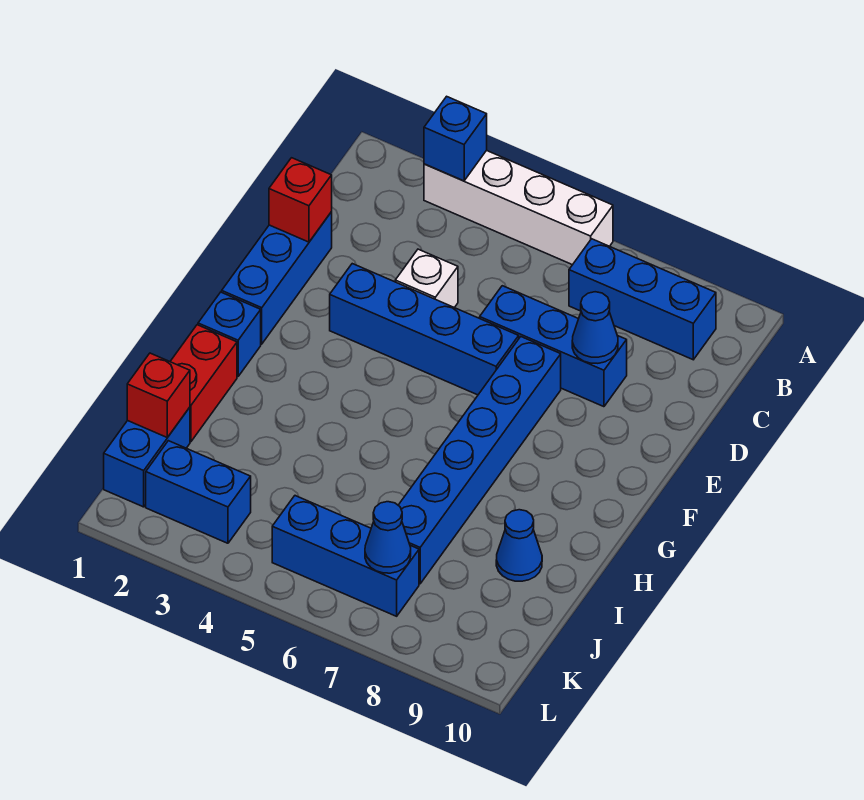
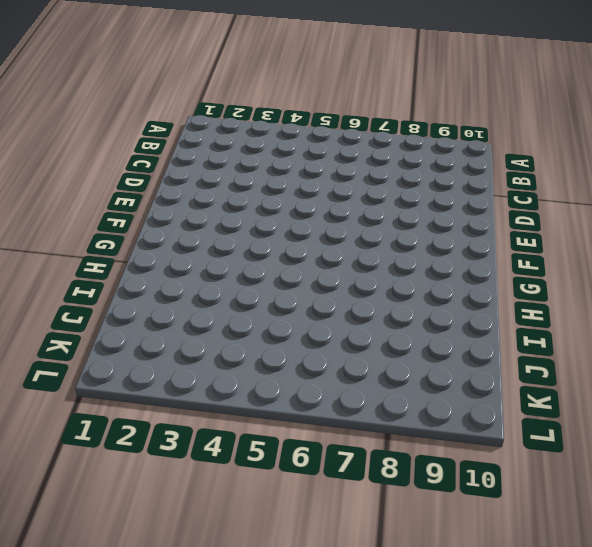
none -> white 1x4 brick [424,150,613,265]
none -> blue 1x3 brick [569,239,716,360]
none -> blue 1x3 brick [222,212,332,344]

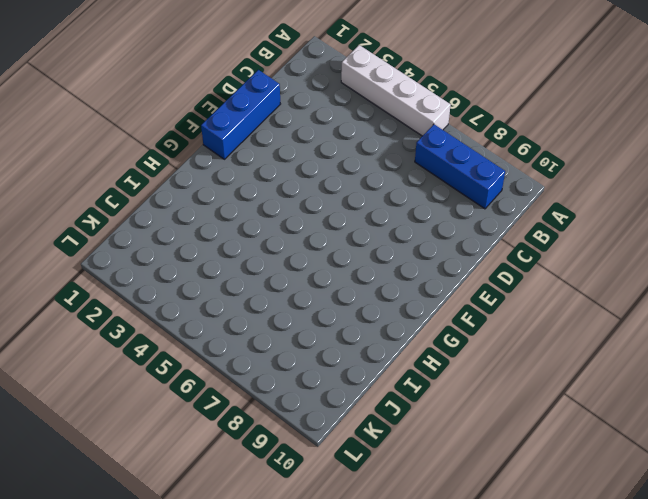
none -> white 1x1 brick [395,249,458,308]
none -> blue 1x3 brick [480,286,627,407]
none -> blue 1x4 brick [330,264,519,395]

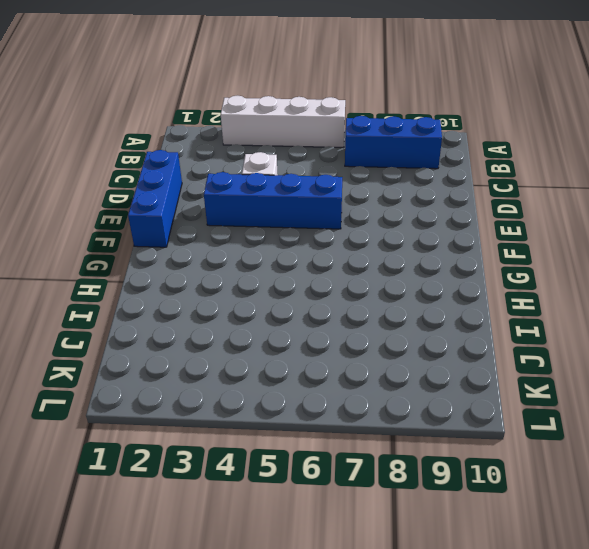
none -> blue 1x3 brick [480,286,627,407]
none -> blue 1x6 brick [398,337,561,584]
none -> blue 1x1 brick [198,292,261,377]

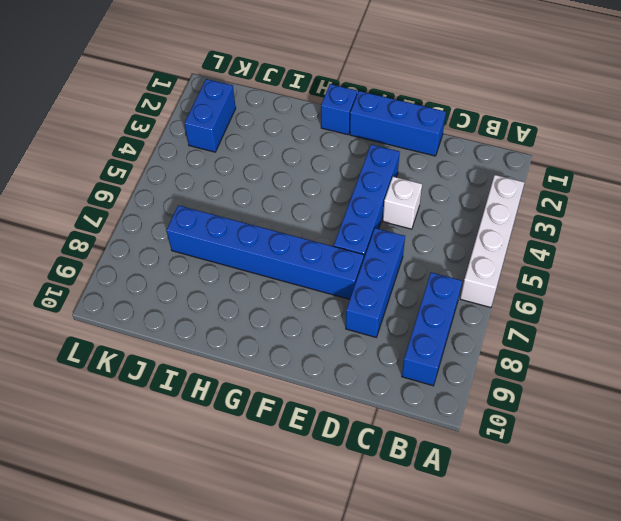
none -> red 1x2 brick [170,325,237,442]
none -> blue 1x1 cone [496,510,542,581]
none -> blue 1x2 brick [104,407,190,507]

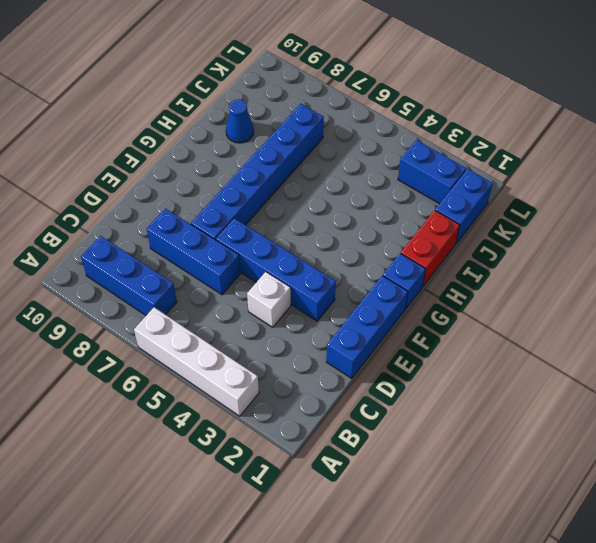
none -> blue 1x3 brick [272,496,419,616]
none -> blue 1x1 brick [424,96,487,181]
none -> red 1x1 brick [269,158,332,242]

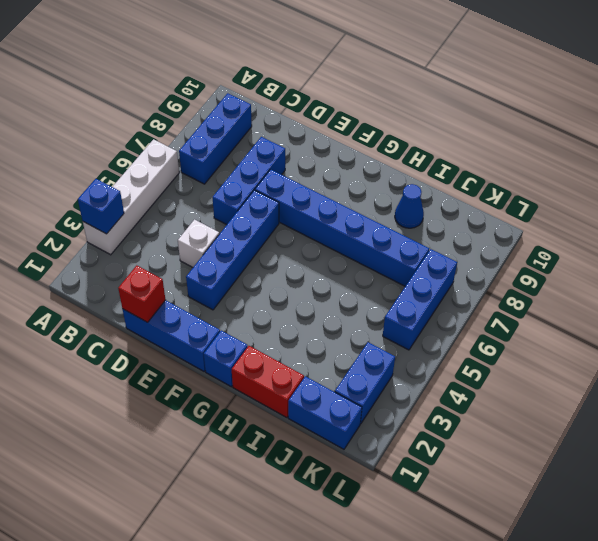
none -> blue 1x1 cone [572,292,618,363]
none -> red 1x1 brick [127,353,190,437]
none -> blue 1x1 cone [365,502,411,573]

